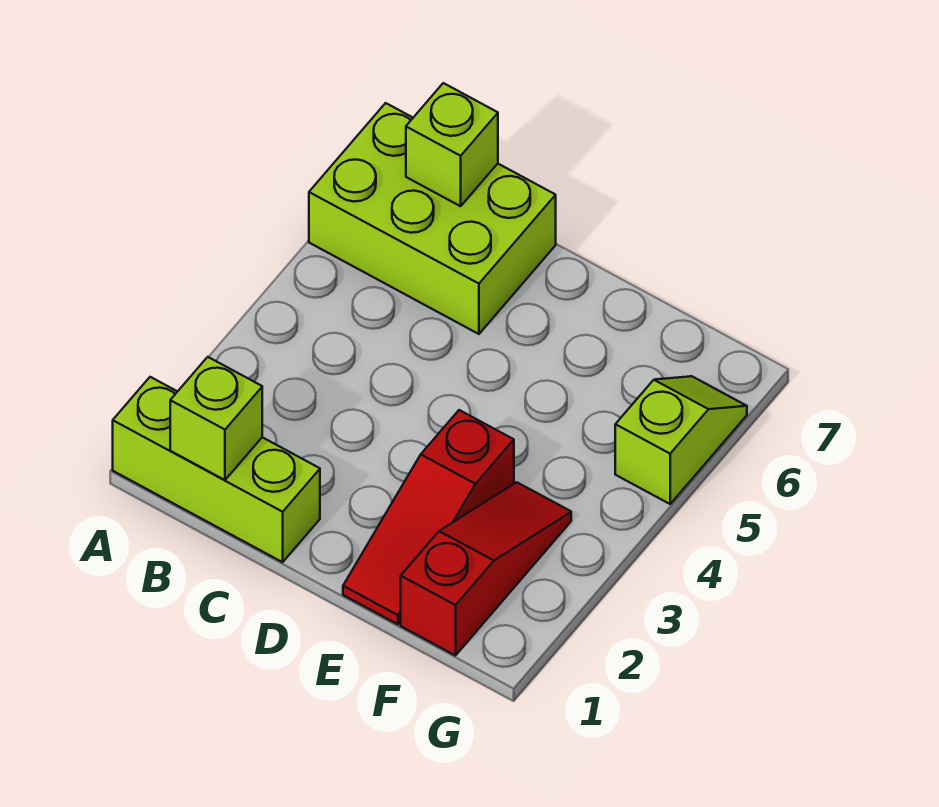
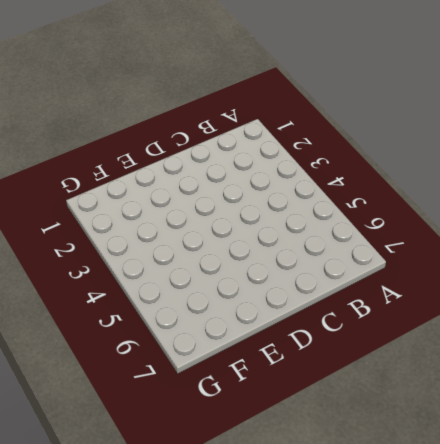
none -> lime 1x3 brick [113,377,320,562]
none -> lime 2x3 brick [309,103,556,334]

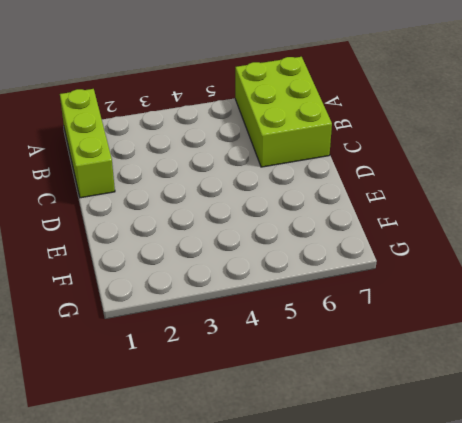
none -> red 1x3 slope [343,410,514,624]
none -> red 1x3 slope [401,482,571,656]

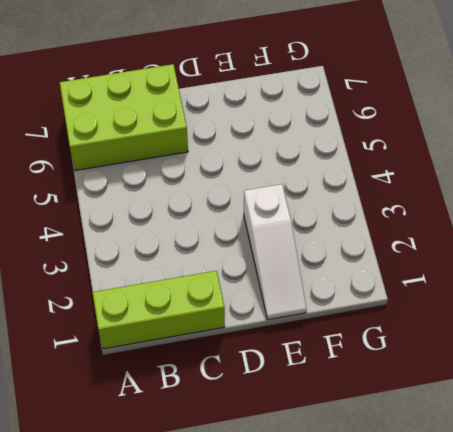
white 1x3 slope [244,184,306,320] -> red 1x3 slope [343,410,514,624]
none -> red 1x3 slope [401,482,571,656]
none -> lime 1x2 slope [615,376,747,504]

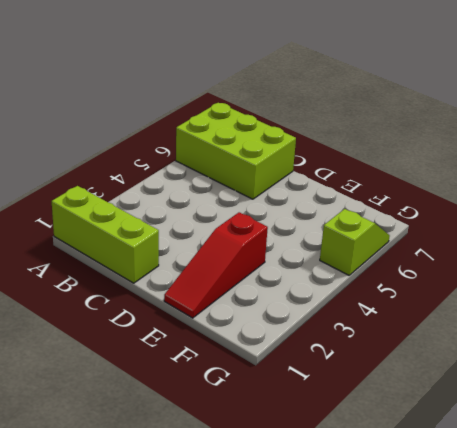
none -> red 1x3 slope [401,482,571,656]
none -> lime 1x1 brick [170,357,262,480]

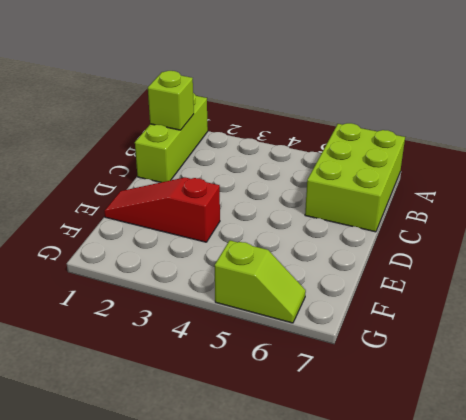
none -> red 1x3 slope [401,482,571,656]
none -> lime 1x1 brick [406,83,498,206]

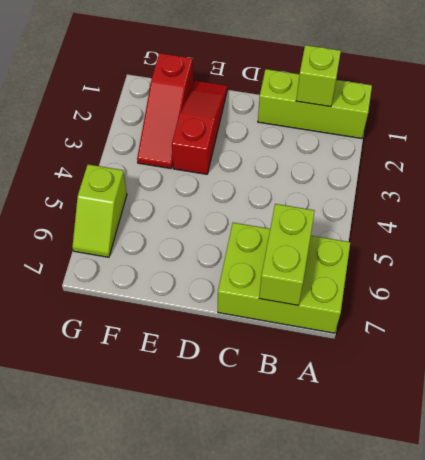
lime 1x2 brick [259,204,315,305] -> lime 1x1 brick [406,83,498,206]

